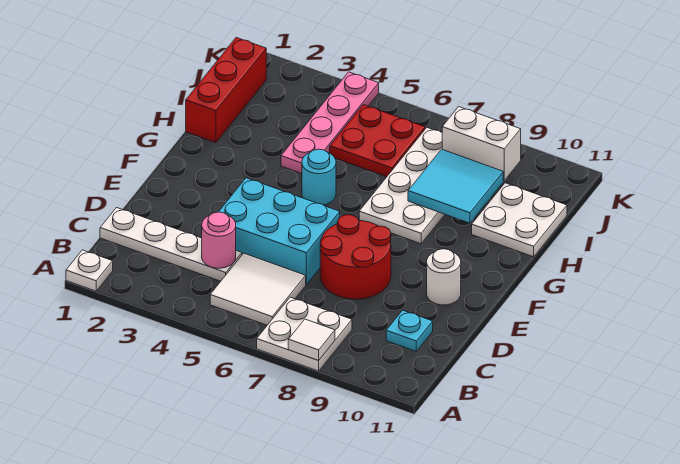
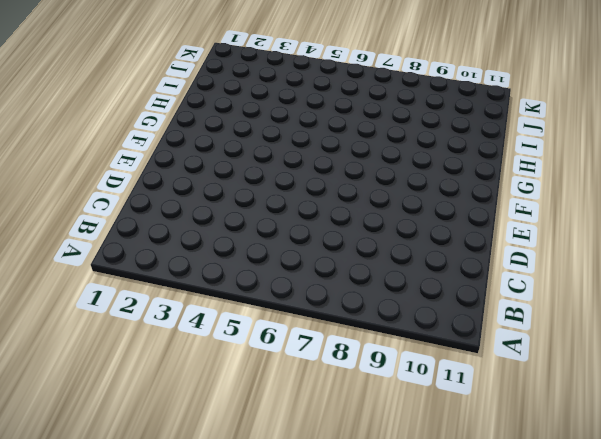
none -> white 1x1 plate [66,250,113,291]
none -> white 2x2 plate [257,297,352,371]
none -> white 2x2 tile [210,253,306,325]

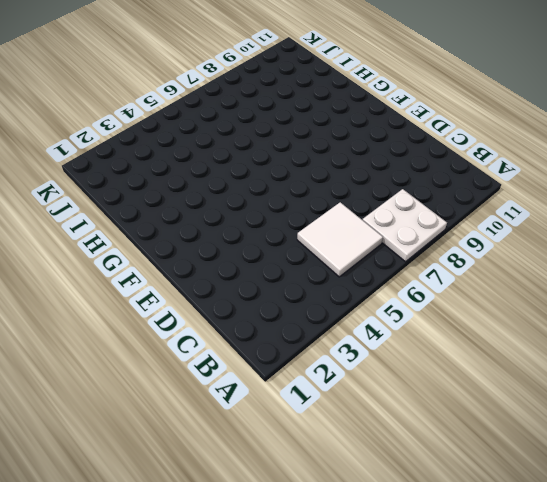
none -> white 1x1 plate [66,250,113,291]
none -> white 1x4 plate [100,208,242,281]
none -> cyan 1x1 plate [386,310,433,351]

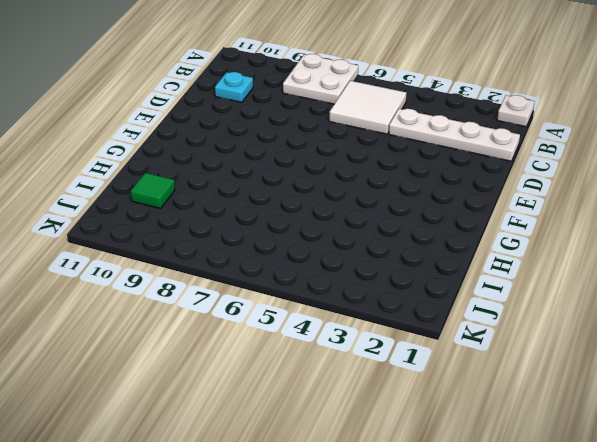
green 1x1 tile [131,173,175,209] -> white 2x2 plate [472,183,567,257]
none -> cyan 2x3 brick [219,178,340,284]
none -> red 2x2 round brick [320,215,391,299]
none -> white 1x1 round brick [427,249,461,305]

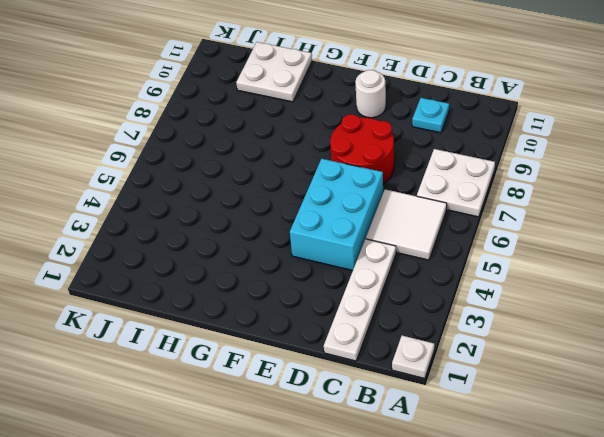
none -> cyan 1x1 round brick [302,149,336,205]
none -> white 2x4 plate [359,128,445,244]
none -> red 1x3 brick [186,37,266,143]

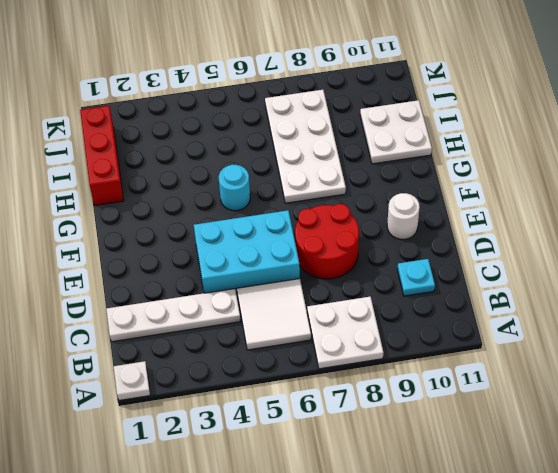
none -> pink 1x4 plate [281,72,379,174]
none -> red 2x2 plate [330,105,425,177]
none -> white 1x1 tile [288,319,335,360]

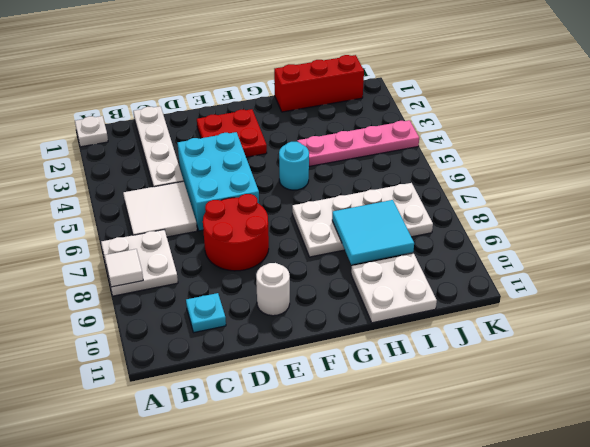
red 2x2 plate [197,109,267,157] -> red 2x2 plate moved to [330,105,425,177]
none -> pink 1x1 round brick [202,212,236,268]
none -> white 1x2 brick [442,107,521,181]

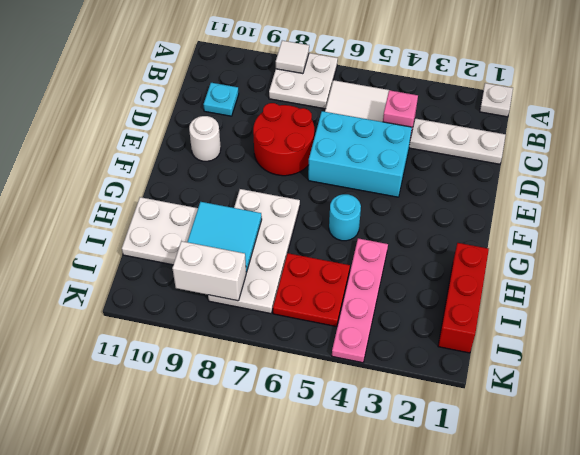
pink 1x1 brick [383,90,418,134] -> pink 1x1 round brick [202,212,236,268]

